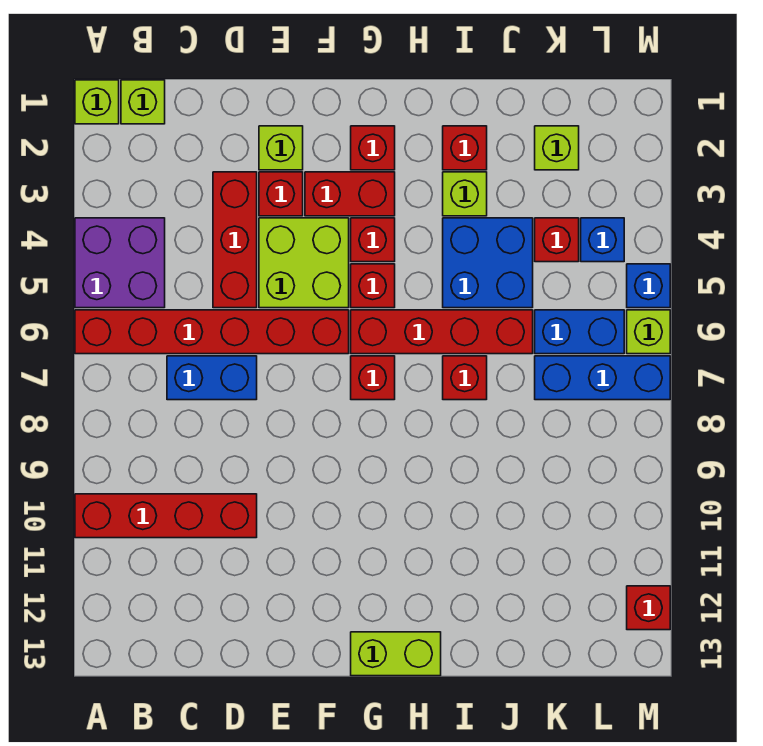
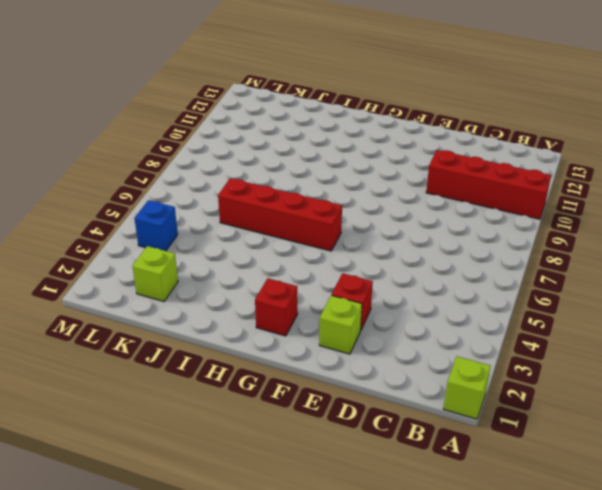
none -> purple 2x2 brick [75,218,165,308]
none -> red 1x6 brick [75,310,349,354]
none -> lime 1x1 brick [121,80,165,124]

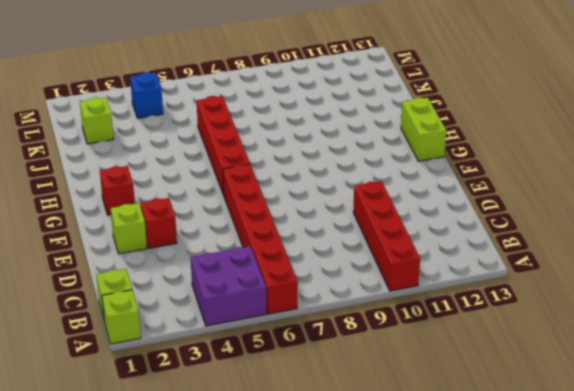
none -> blue 1x2 brick [167,356,257,400]
none -> red 1x3 brick [213,172,257,308]
none -> lime 2x2 brick [259,218,349,308]

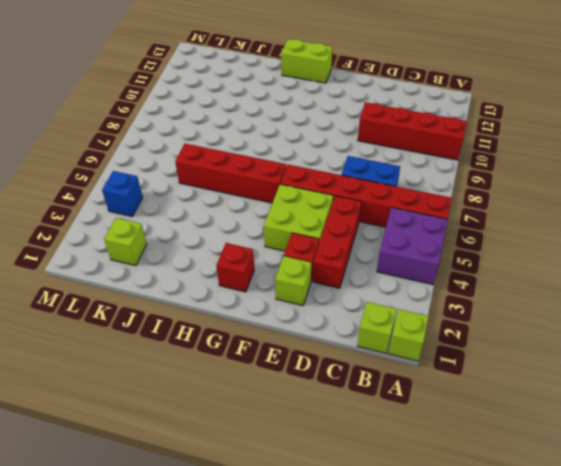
none -> red 1x2 brick [305,172,395,216]
none -> red 1x1 brick [351,218,395,262]
none -> red 1x1 brick [351,264,395,308]

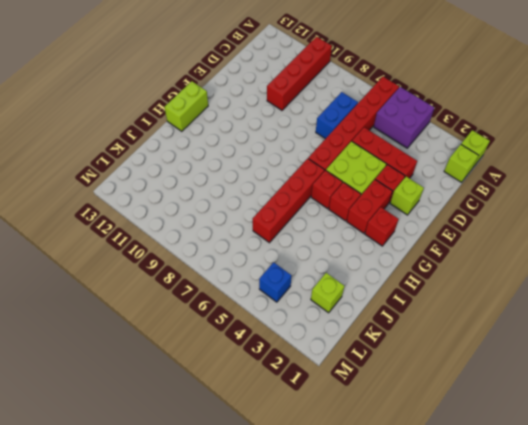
none -> red 1x1 brick [351,356,395,400]
none -> red 1x1 brick [443,126,487,170]
none -> lime 1x1 brick [443,172,487,216]

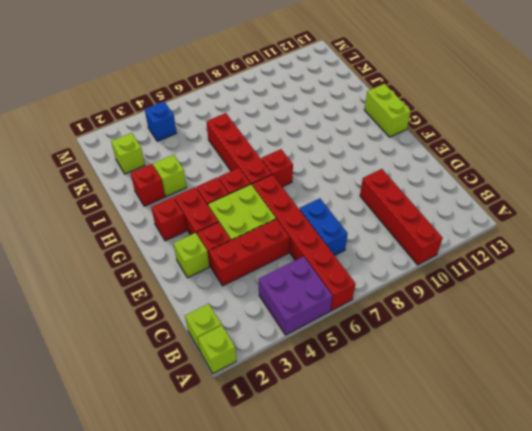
none -> blue 2x2 brick [443,218,533,308]
none -> red 1x1 brick [443,356,487,400]
none -> red 1x1 brick [535,218,579,262]

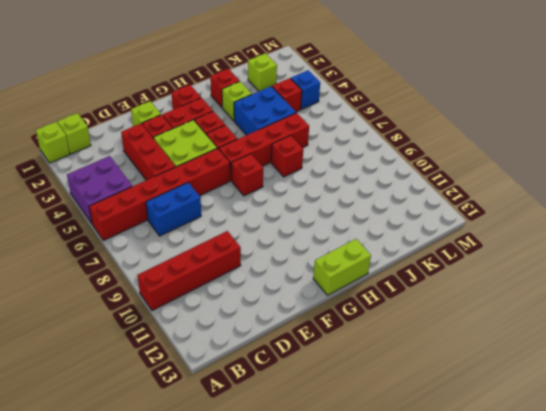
none -> blue 1x2 brick [535,310,624,354]
none -> blue 1x3 brick [535,356,670,400]
none -> blue 1x1 brick [627,264,670,308]

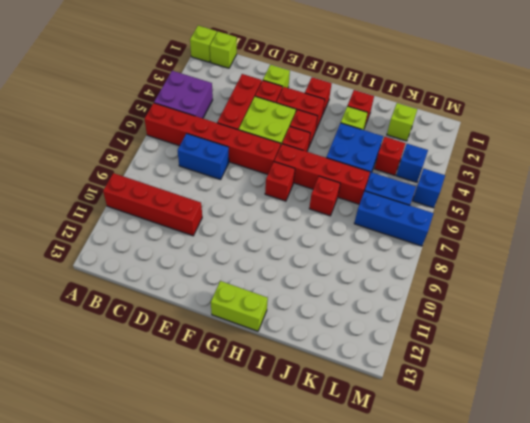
none -> lime 1x1 brick [627,310,670,354]
none -> red 1x1 brick [627,586,670,630]

